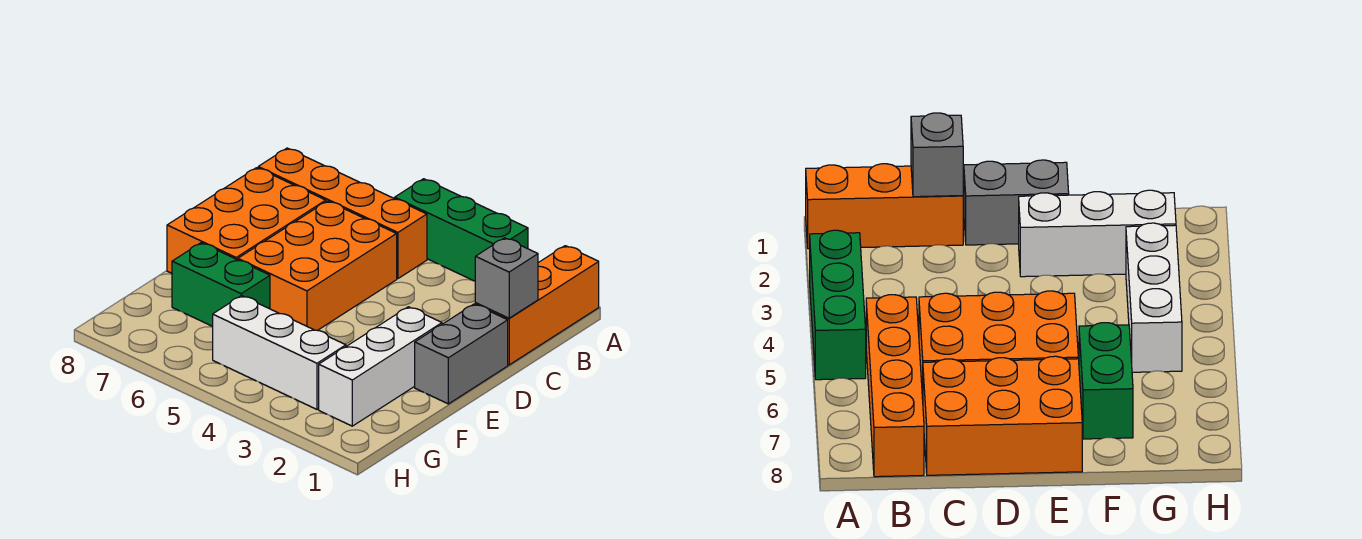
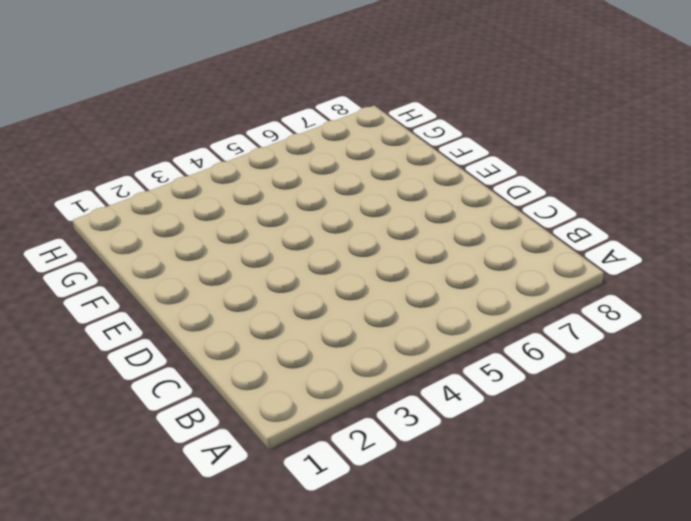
none -> orange 1x3 brick [475,246,599,365]
none -> green 1x3 brick [395,179,528,281]

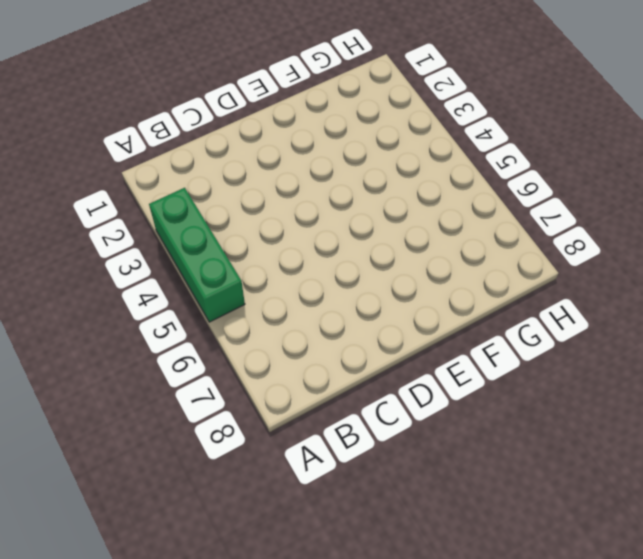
none -> orange 1x3 brick [475,246,599,365]
none -> orange 1x4 brick [258,148,427,279]

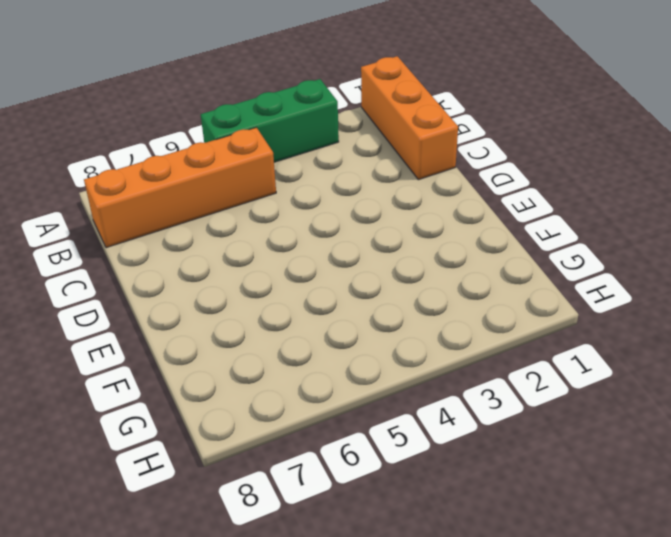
none -> orange 2x3 brick [238,201,397,330]
none -> orange 2x3 brick [167,168,326,273]

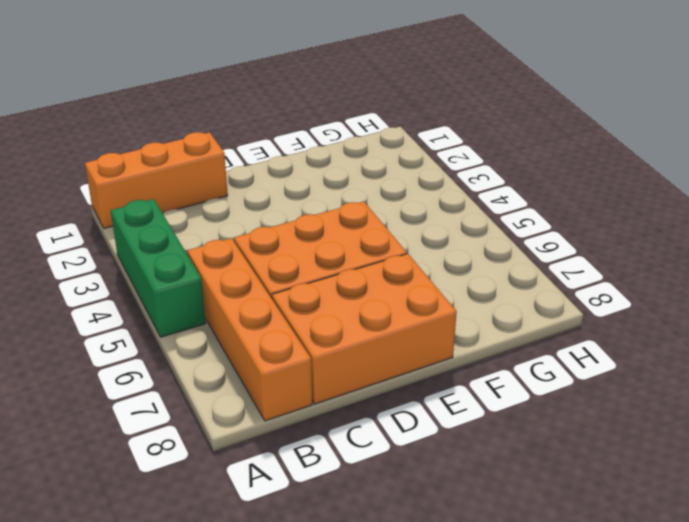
none -> grey 1x2 brick [415,304,508,404]
none -> white 1x3 brick [319,307,442,426]

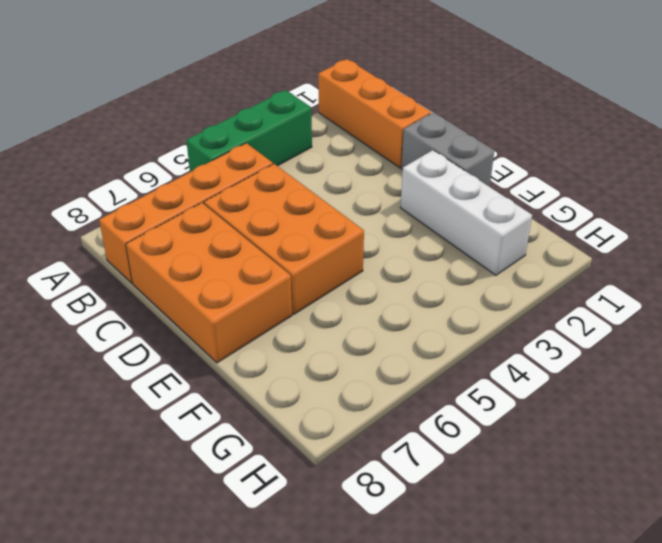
none -> green 1x2 brick [172,243,270,326]
none -> white 1x3 brick [213,296,346,409]

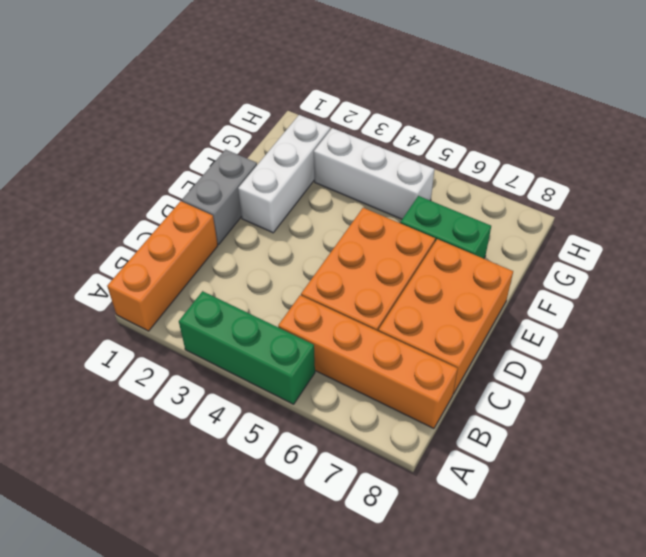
none -> grey 1x1 brick [475,238,538,318]

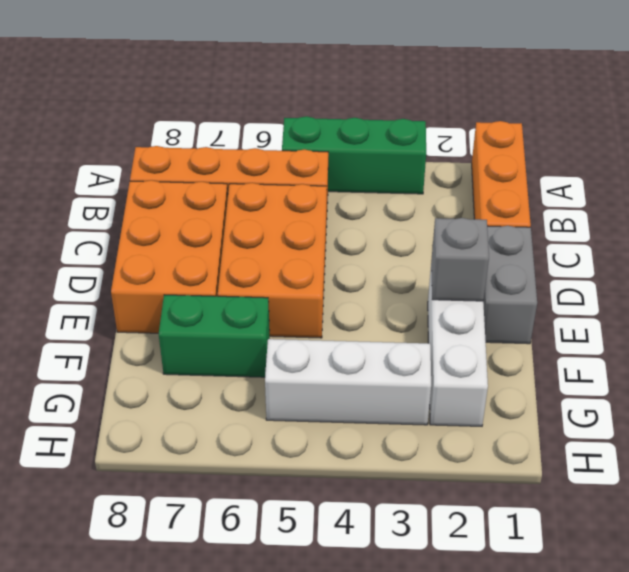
grey 1x1 brick [431,218,489,301] -> grey 1x1 brick moved to [475,238,538,318]

